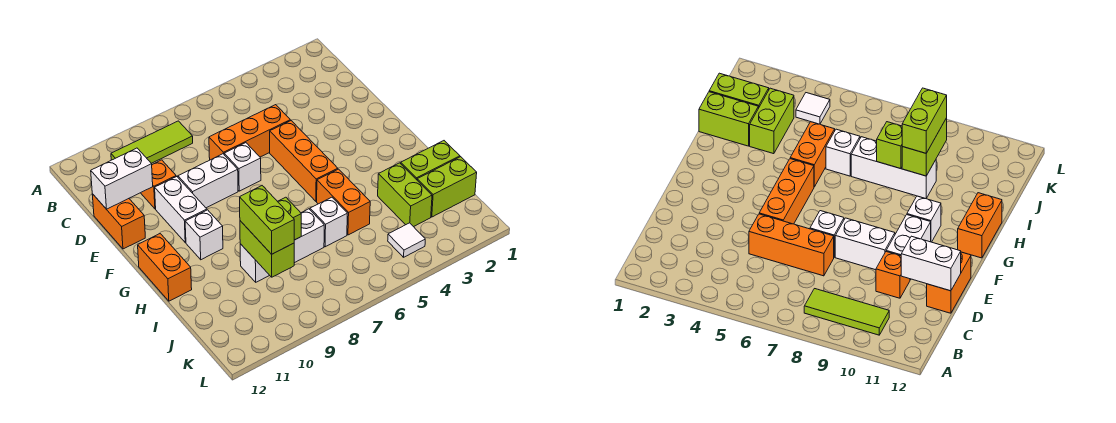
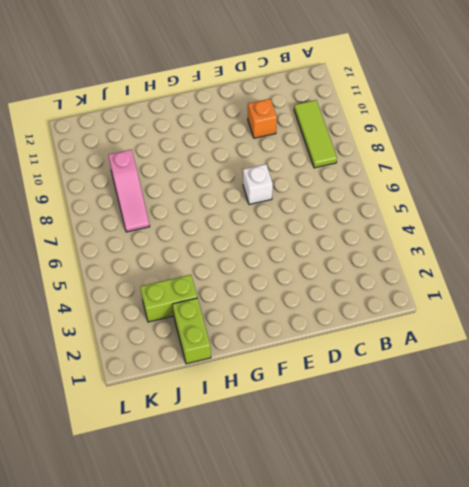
pink 1x3 slope [108,150,150,232] -> none
none -> orange 1x3 brick [209,105,291,160]
none -> orange 1x2 brick [92,194,145,249]
none -> orange 1x3 brick [270,121,338,201]

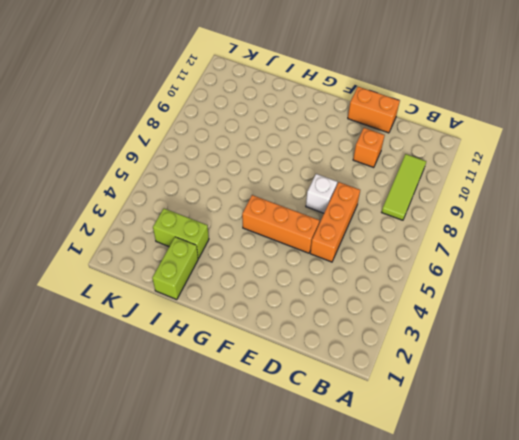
none -> white 1x2 brick [178,154,238,208]
none -> white 1x2 brick [155,176,207,243]
none -> white 1x1 brick [185,210,223,260]

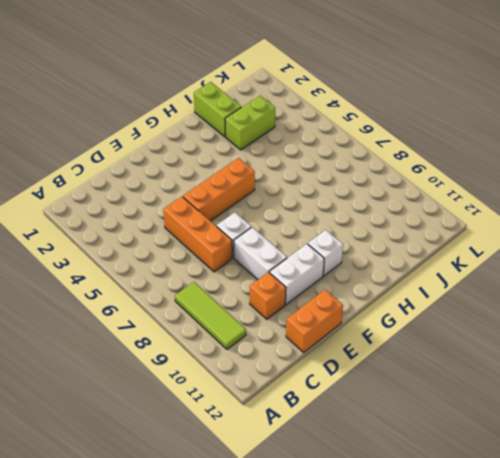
none -> orange 1x2 brick [138,234,192,301]
none -> orange 1x2 brick [317,169,370,235]
none -> white 1x1 brick [310,197,347,247]

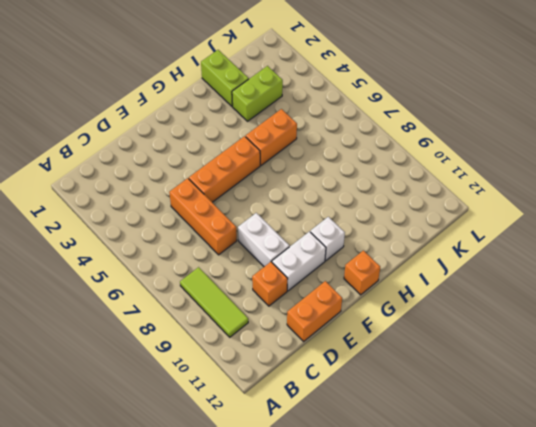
orange 1x1 brick [344,251,380,295] -> orange 1x2 brick [138,234,192,301]
none -> white 1x1 brick [224,143,261,191]
none -> white 1x1 brick [310,197,347,247]
none -> white 1x3 brick [240,209,324,282]

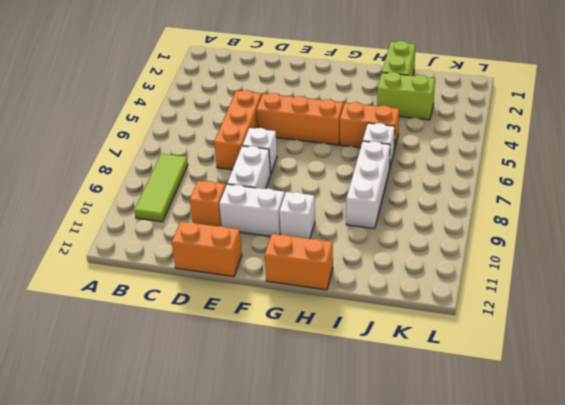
none -> lime 1x2 brick [417,157,477,217]
none -> white 1x1 tile [388,223,425,257]
none -> white 1x2 brick [91,148,153,209]

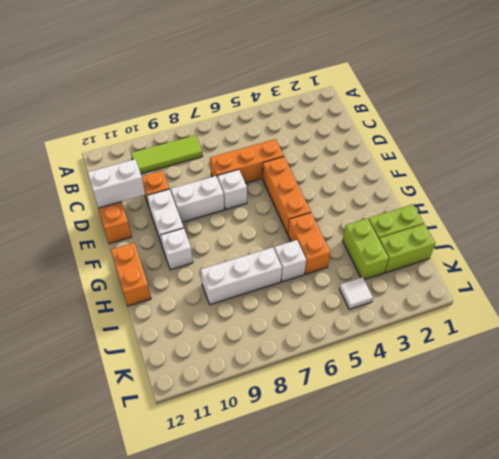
none -> lime 1x1 brick [278,197,301,240]
none -> lime 1x2 brick [240,221,294,277]
none -> lime 1x2 brick [240,186,294,254]

